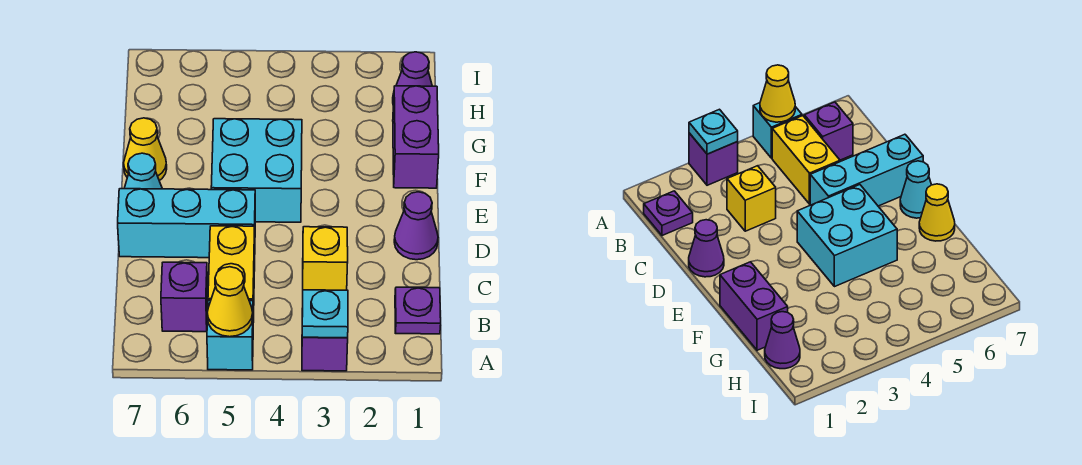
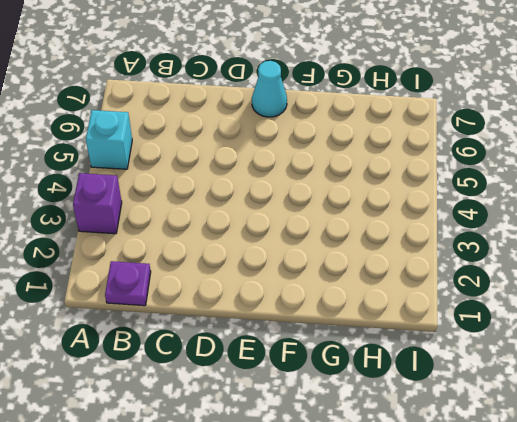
none -> yellow 1x2 brick [208,226,255,322]
none -> purple 1x1 brick [161,262,208,332]
none -> yellow 1x1 brick [303,227,348,290]

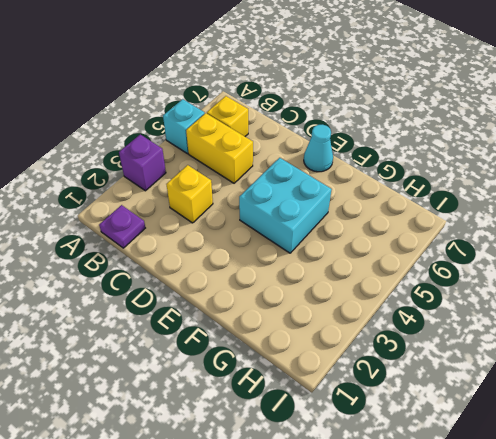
yellow 1x1 brick [207,96,248,136] -> purple 1x1 brick [161,262,208,332]
none -> purple 1x1 cone [394,192,438,260]
none -> cyan 1x3 brick [118,189,255,258]
none -> purple 1x2 brick [393,86,439,188]

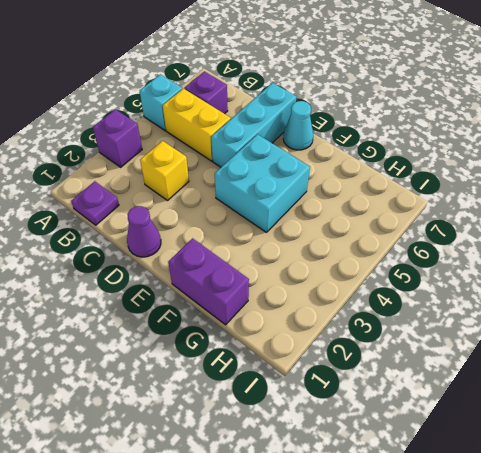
none -> yellow 1x1 cone [124,118,167,181]
none -> purple 1x1 cone [393,52,432,105]
none -> cyan 1x1 plate [302,290,348,338]

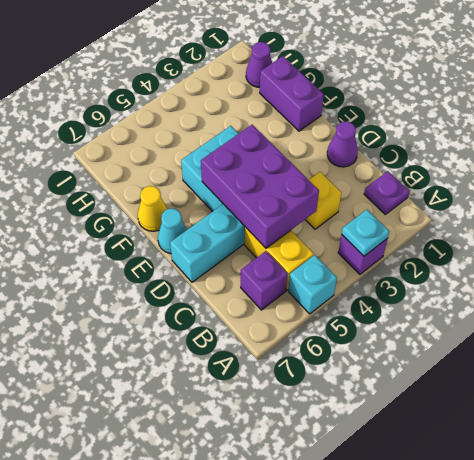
purple 2x3 brick [201,125,319,248] -> none
none -> yellow 1x1 cone [207,267,253,337]

